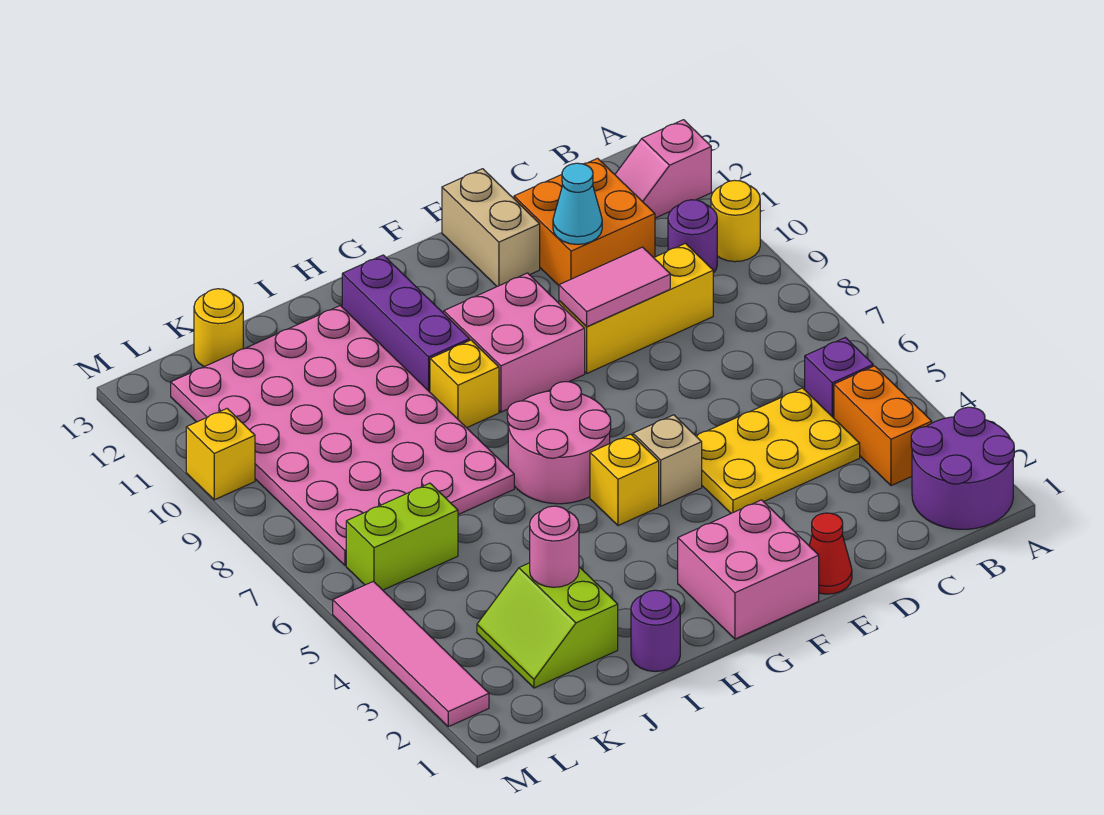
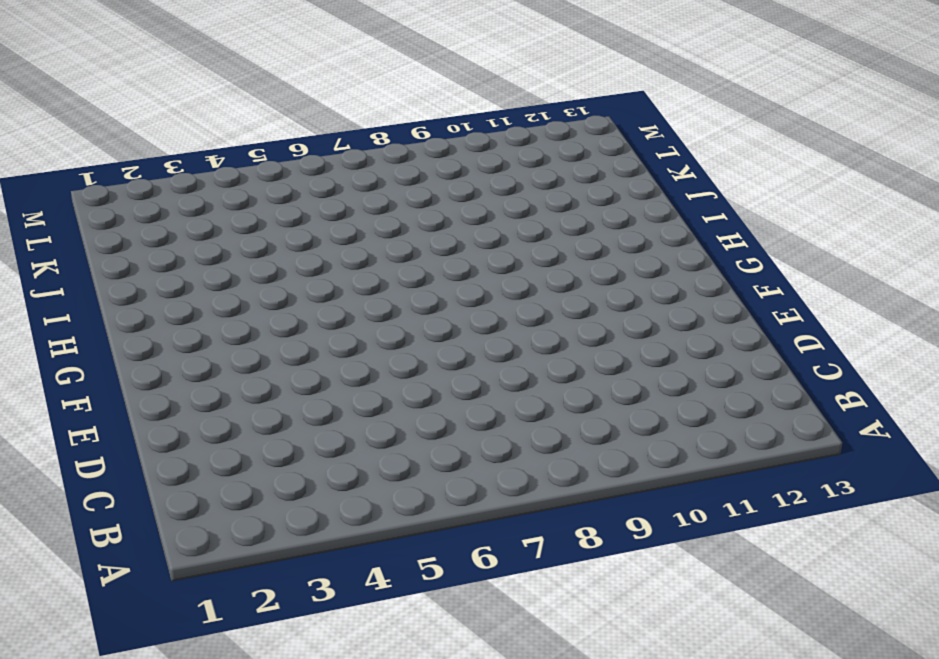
none -> purple 2x2 round brick [911,407,1014,529]
none -> yellow 1x1 round brick [711,180,760,262]
none -> pink 1x2 slope [615,120,711,218]

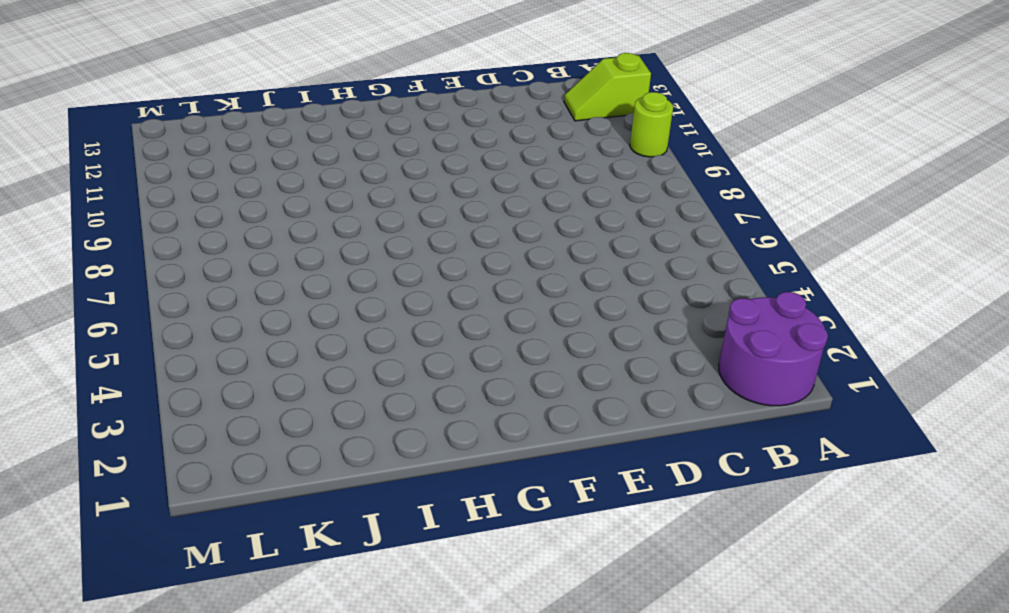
lime 1x1 round brick [630,92,673,157] -> yellow 1x1 round brick [711,180,760,262]
lime 1x2 slope [564,53,651,121] -> pink 1x2 slope [615,120,711,218]
none -> orange 1x2 brick [834,366,932,486]
none -> purple 1x1 brick [805,338,873,418]
none -> purple 1x1 round brick [668,200,717,273]

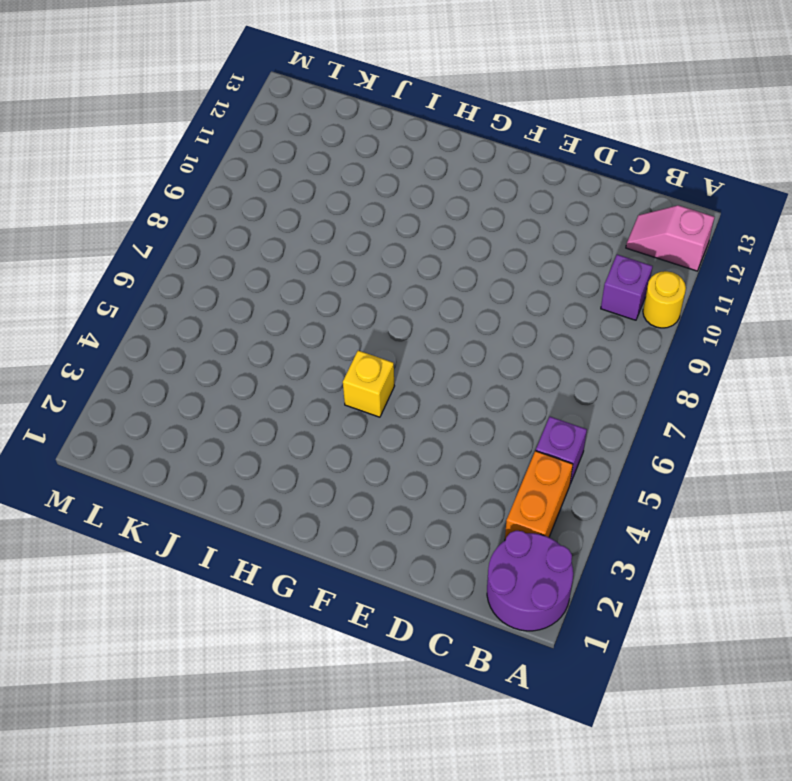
purple 1x1 brick [601,255,653,320] -> purple 1x1 round brick [668,200,717,273]
none -> yellow 2x3 plate [696,388,860,513]
none -> yellow 1x3 brick [559,243,713,373]
none -> orange 2x2 brick [514,158,655,285]

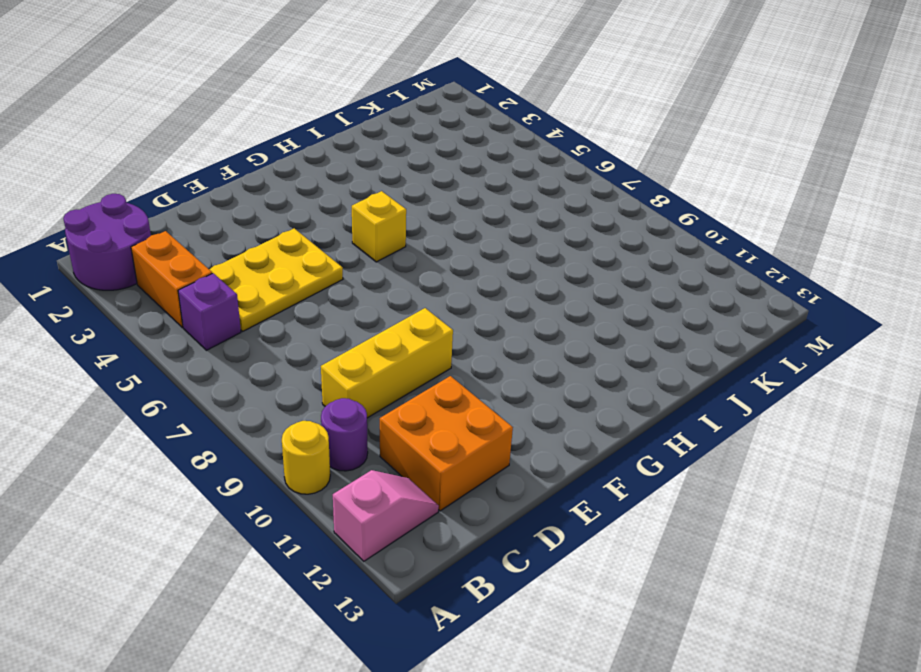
none -> red 1x1 cone [809,513,852,594]
none -> tan 1x2 brick [442,169,540,286]
none -> pink 2x2 brick [678,500,819,639]

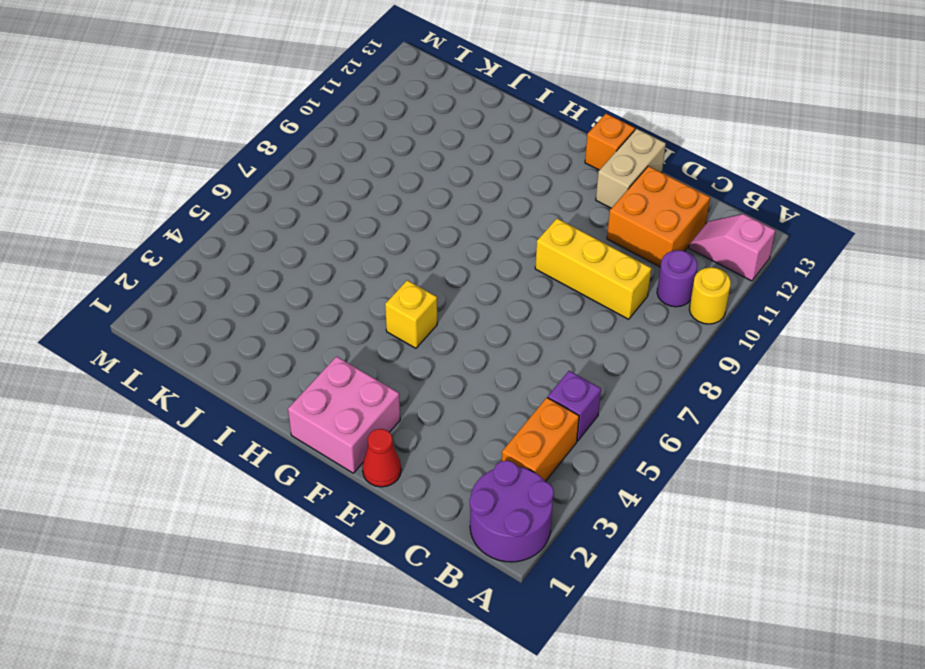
orange 1x1 brick [585,114,635,170] -> none
none -> yellow 2x3 plate [696,388,860,513]
none -> tan 1x1 brick [633,415,702,506]
none -> pink 2x2 brick [444,273,585,412]

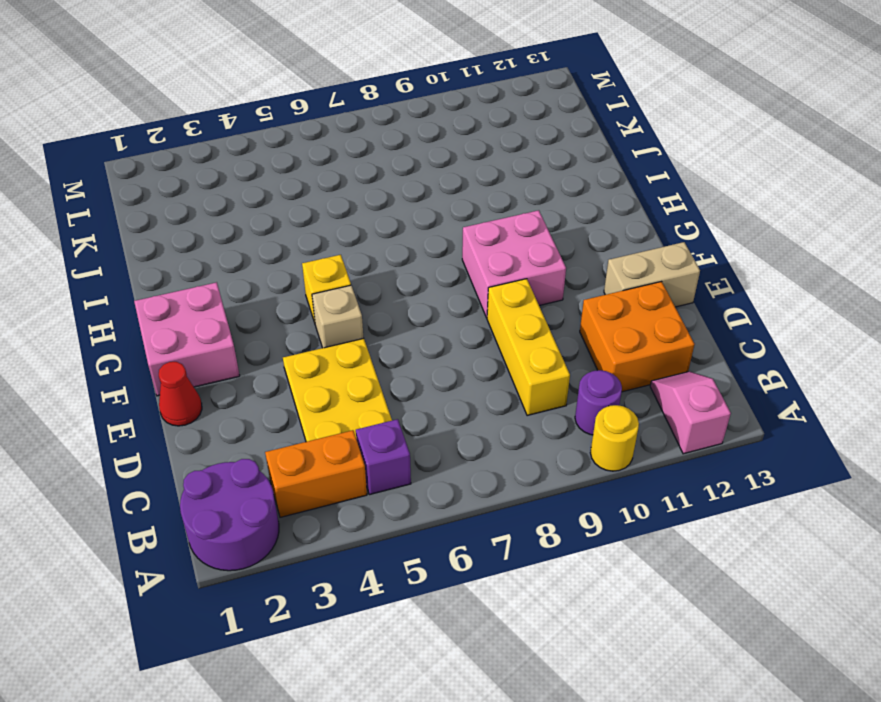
none -> pink 2x2 round brick [507,382,611,504]
none -> yellow 1x1 brick [430,340,499,428]
none -> purple 1x3 brick [342,255,470,392]

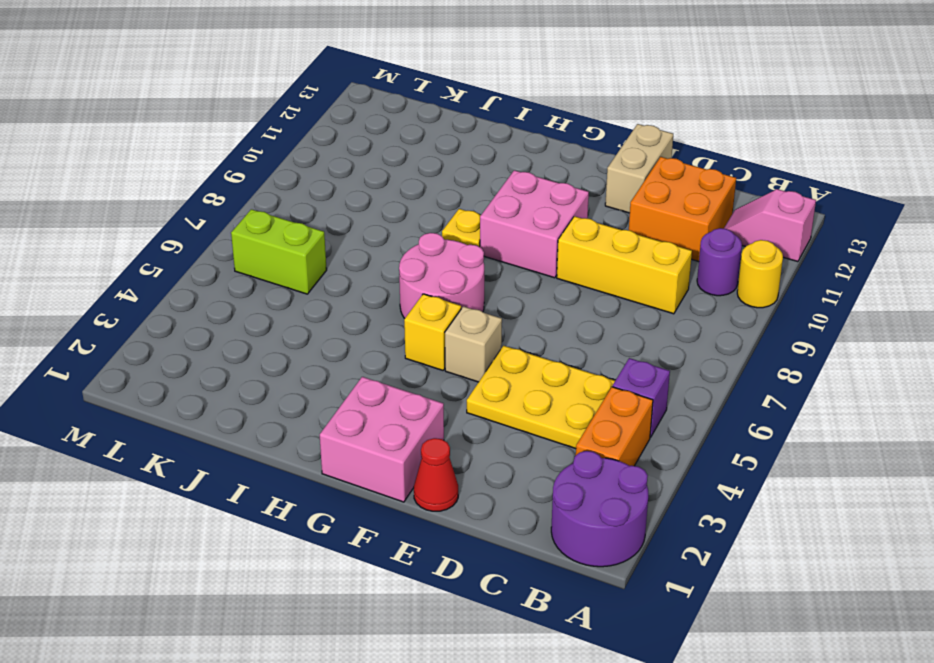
yellow 1x1 plate [442,209,481,247] -> yellow 1x1 brick [430,340,499,428]
none -> purple 1x3 brick [342,255,470,392]
none -> purple 1x1 round brick [631,590,680,671]
none -> pink 4x6 plate [171,306,514,565]

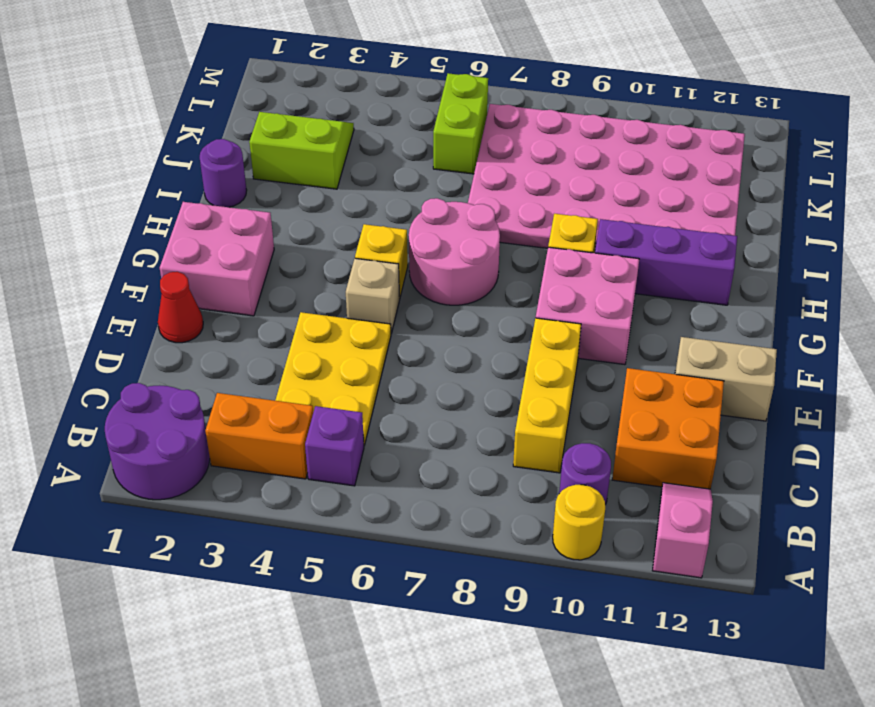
none -> yellow 1x1 round brick [194,289,243,367]
none -> pink 1x4 tile [333,581,489,727]
none -> yellow 1x1 brick [186,409,255,500]

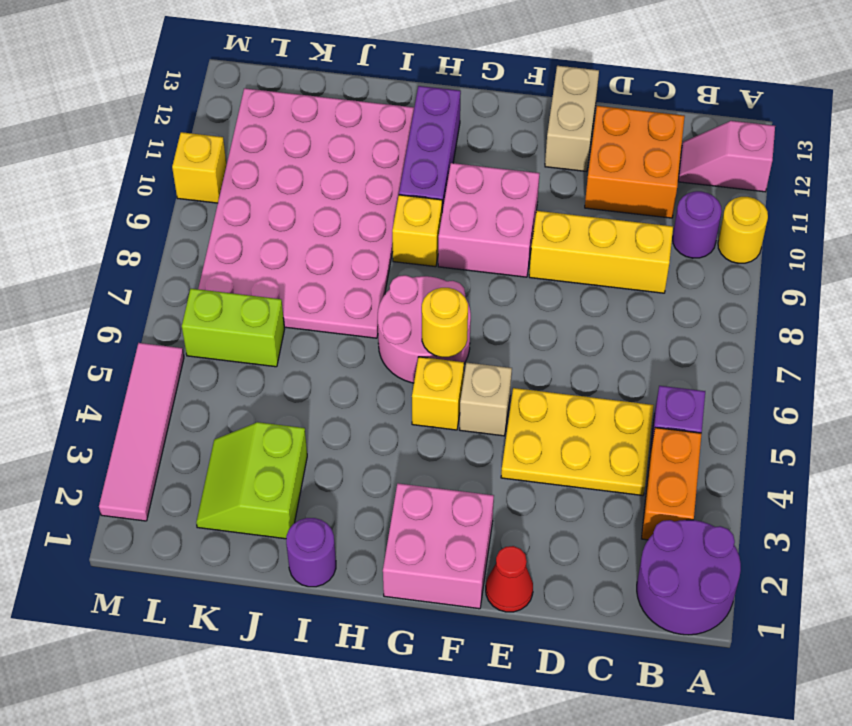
yellow 1x1 round brick [422,288,468,357] -> yellow 1x1 round brick moved to [194,289,243,367]
none -> pink 1x2 tile [559,247,670,327]
none -> cyan 1x1 cone [553,163,602,244]
none -> pink 1x1 round brick [530,506,579,587]

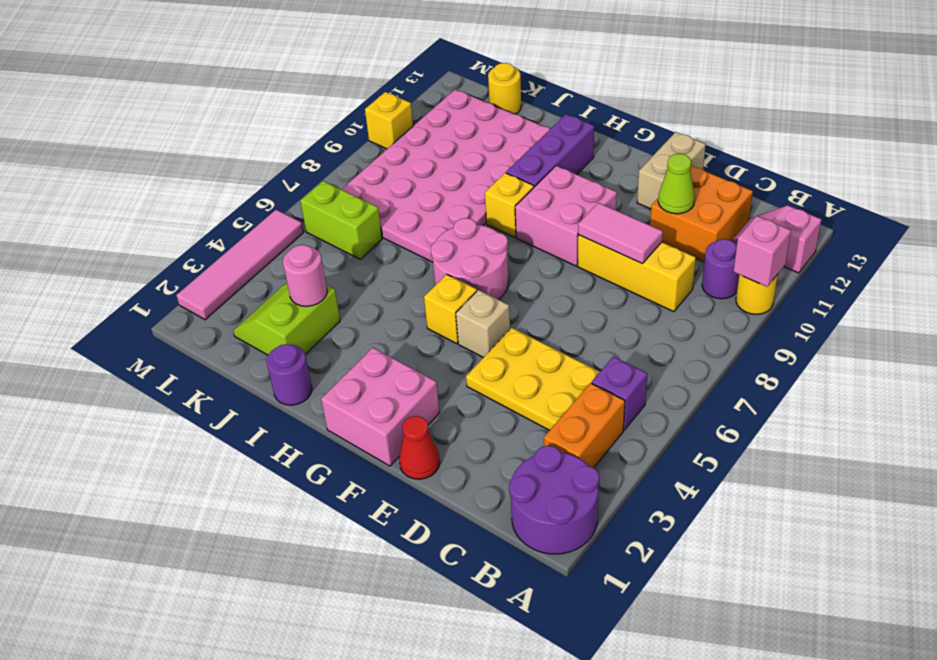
pink 1x1 brick [733,216,791,287] -> none
lime 1x1 cone [658,154,695,214] -> cyan 1x1 cone [553,163,602,244]

